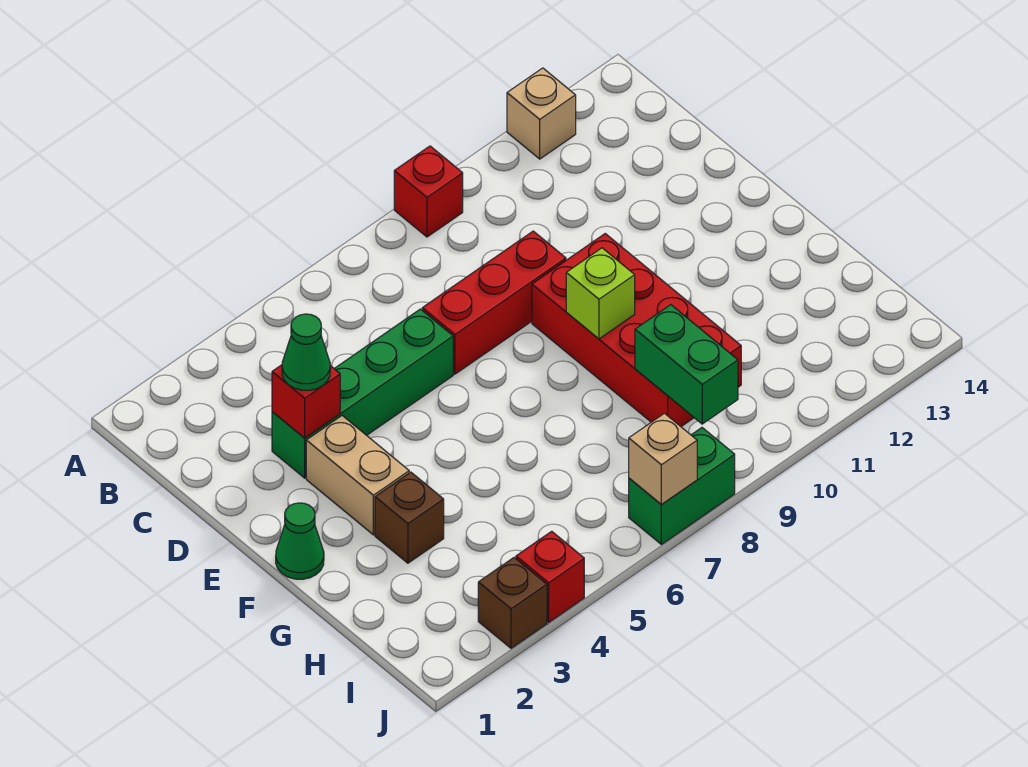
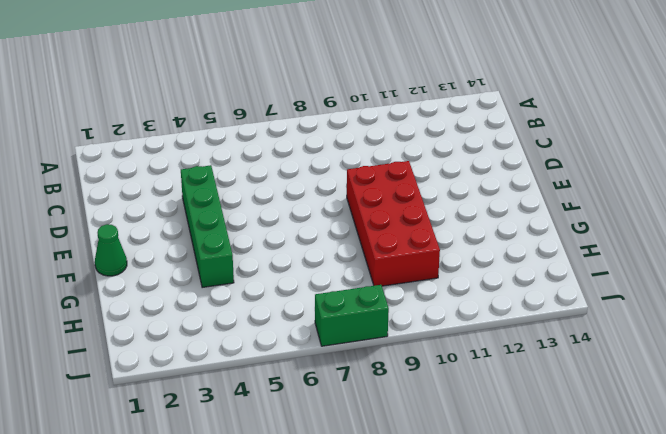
green 1x4 brick [181,165,234,288] -> green 1x4 brick turned to [272,309,453,478]
none -> red 1x1 brick [394,146,463,237]
none -> tan 1x1 brick [507,68,576,159]
none -> red 1x3 brick [422,231,566,374]

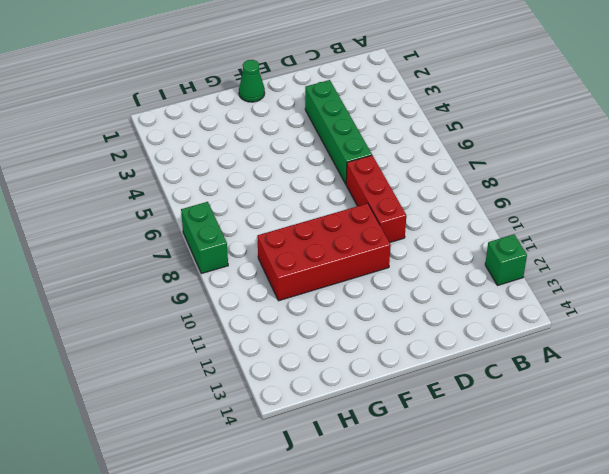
green 1x1 brick [485,234,527,285] -> tan 1x1 brick [507,68,576,159]
none -> red 1x1 brick [394,146,463,237]
none -> tan 1x2 brick [306,416,409,535]
none -> brown 1x1 brick [375,472,444,563]

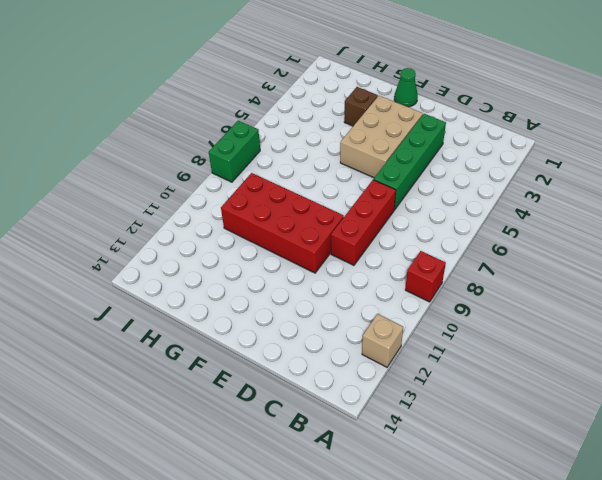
tan 2x3 brick [340,96,423,178] -> tan 1x2 brick [306,416,409,535]
none -> brown 1x1 brick [478,558,547,648]
none -> red 1x1 brick [516,531,584,622]
none -> red 1x1 brick [272,365,340,438]

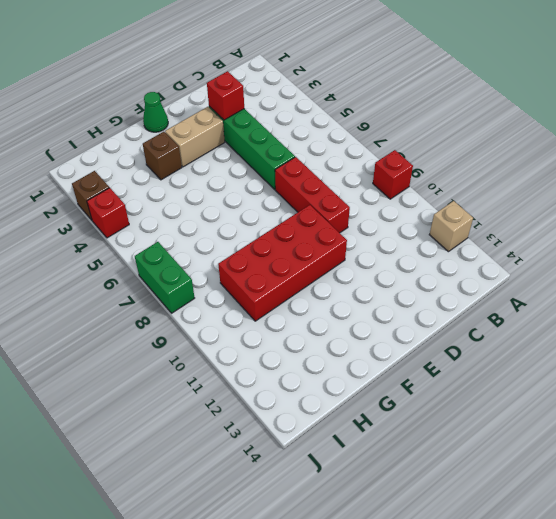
none -> lime 1x1 brick [566,248,635,339]
none -> green 1x2 brick [635,305,738,424]
none -> tan 1x1 brick [629,413,697,505]

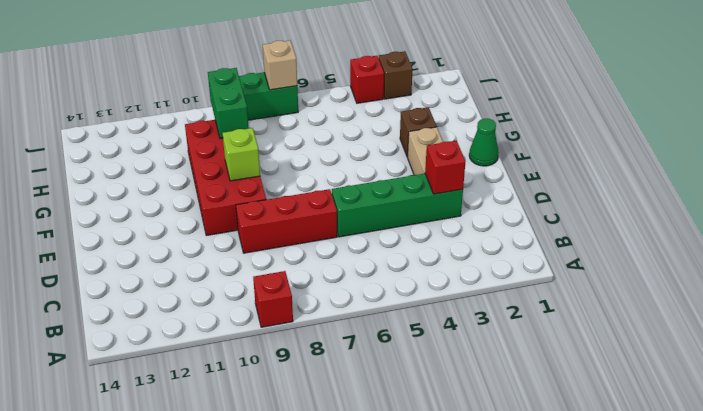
none -> tan 1x1 brick [507,68,576,159]
none -> green 1x1 cone [282,314,330,390]

